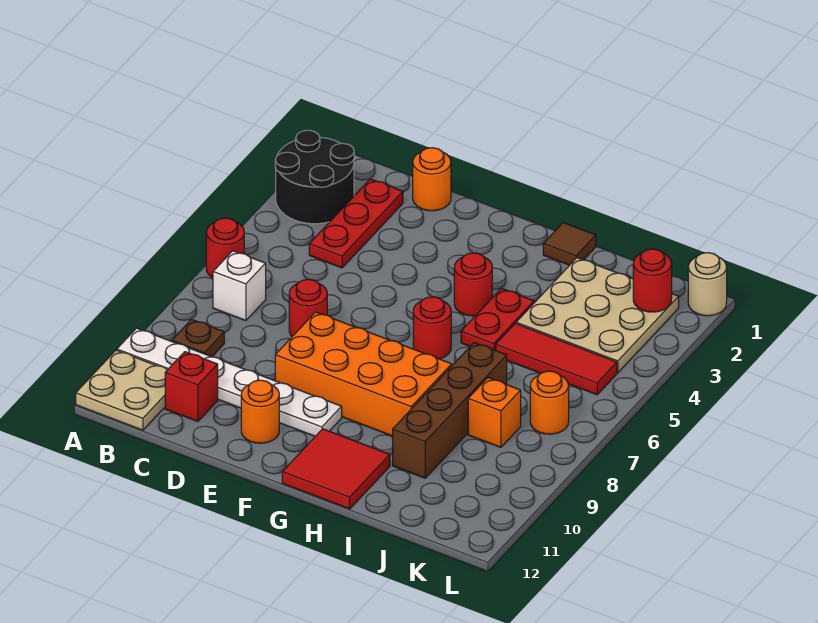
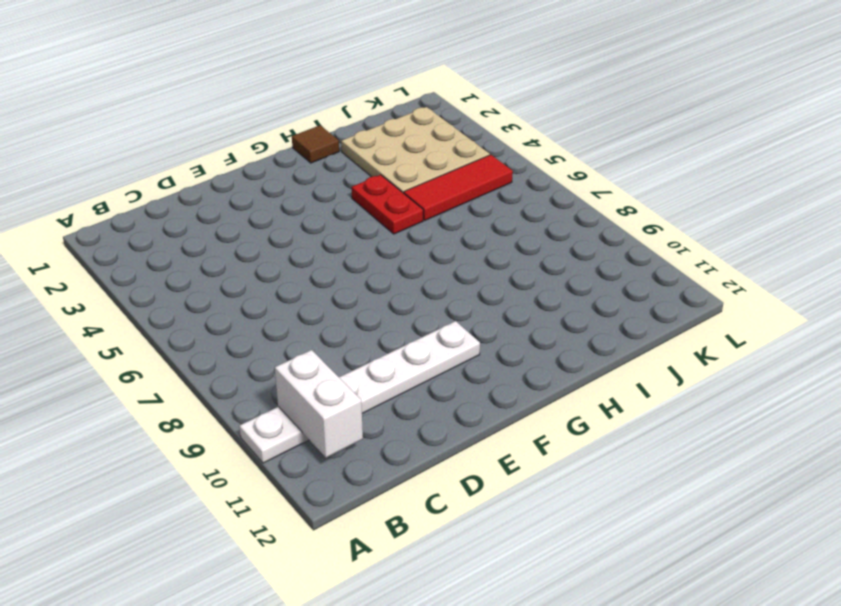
white 1x2 brick [275,350,363,458] -> none
none -> black 2x2 round brick [275,130,354,224]
none -> red 1x1 round brick [206,218,244,278]
none -> tan 2x2 plate [76,350,167,430]

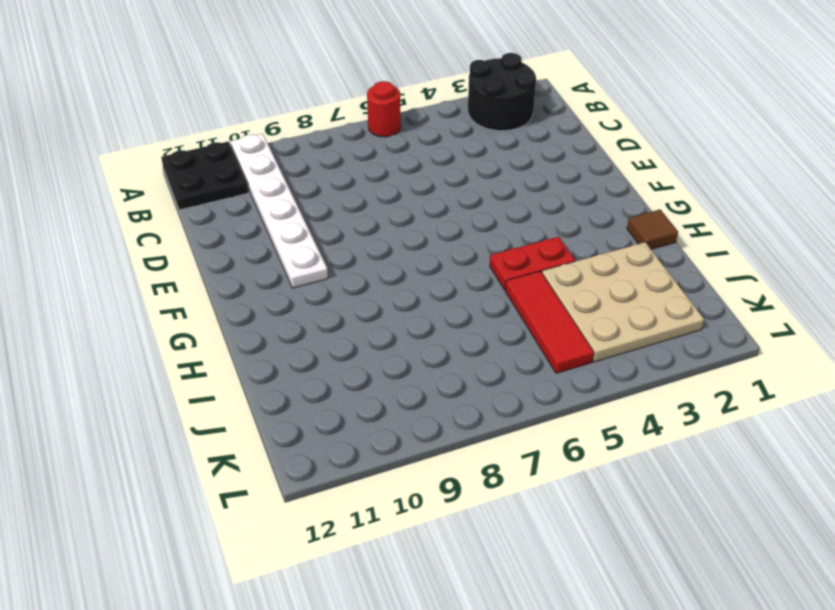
black 2x2 plate [161,141,248,210] -> tan 2x2 plate [76,350,167,430]
none -> white 1x1 brick [213,251,266,321]
none -> brown 1x1 plate [172,319,224,357]
none -> red 1x3 plate [309,179,403,268]

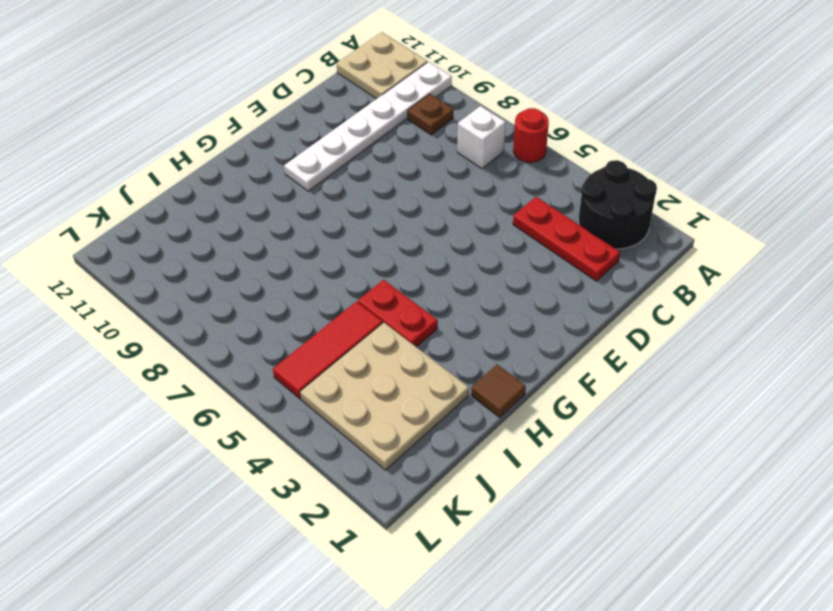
none -> red 1x1 brick [165,352,218,421]
none -> orange 1x1 round brick [413,148,451,211]
none -> red 1x1 round brick [289,279,327,336]

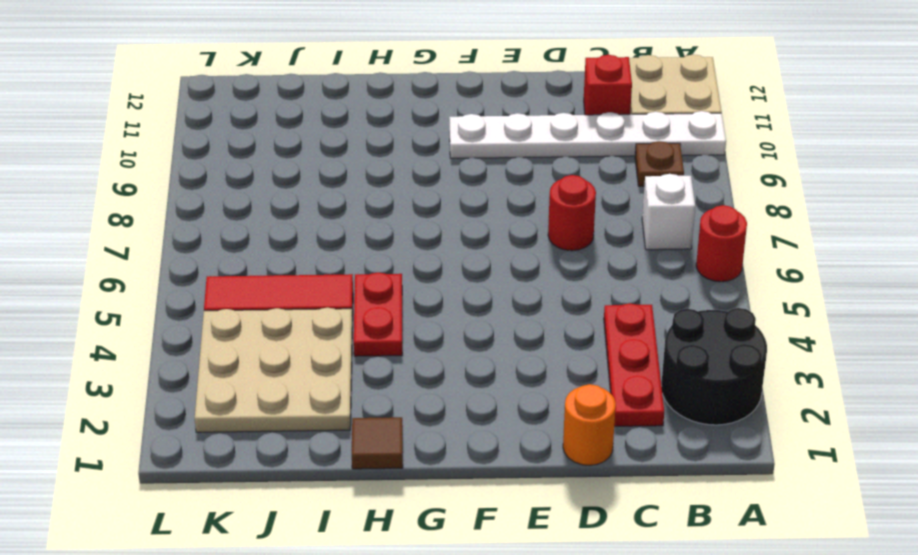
none -> orange 2x4 brick [275,312,452,436]
none -> orange 1x1 round brick [241,380,279,443]
none -> red 1x1 round brick [454,253,492,316]

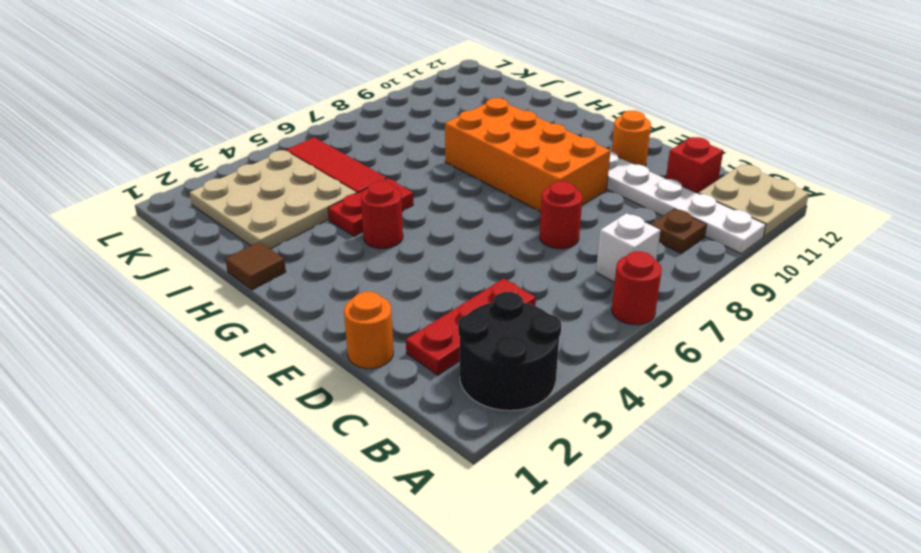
none -> red 1x1 round brick [413,297,451,359]
none -> red 2x2 tile [282,429,390,509]
none -> brown 1x4 brick [393,343,507,478]

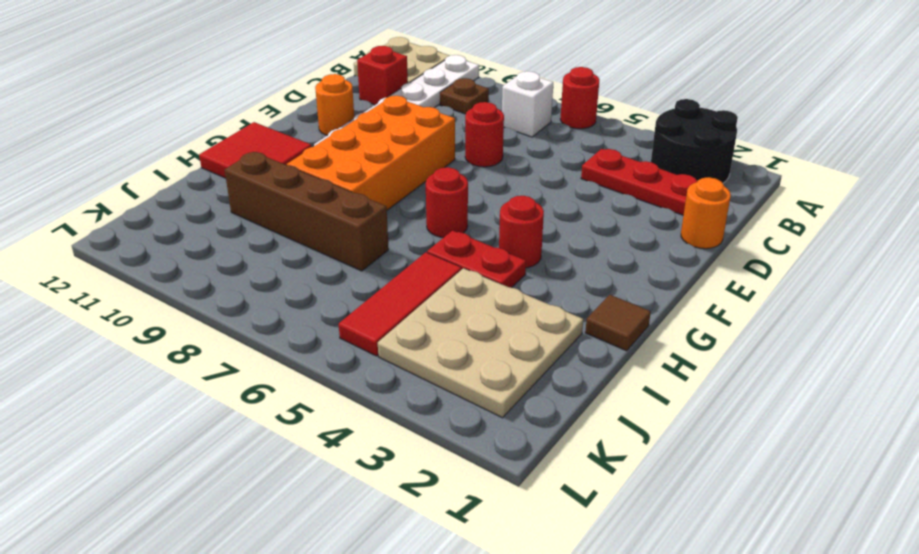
none -> orange 1x1 brick [468,378,521,447]
none -> orange 1x1 round brick [530,371,569,434]
none -> tan 1x1 round brick [688,253,727,316]

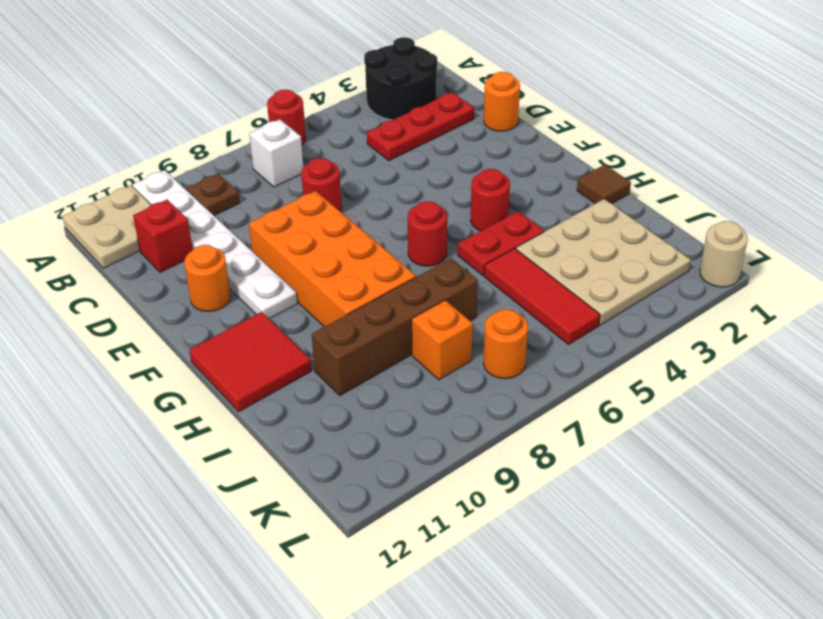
none -> red 1x1 round brick [633,249,672,312]

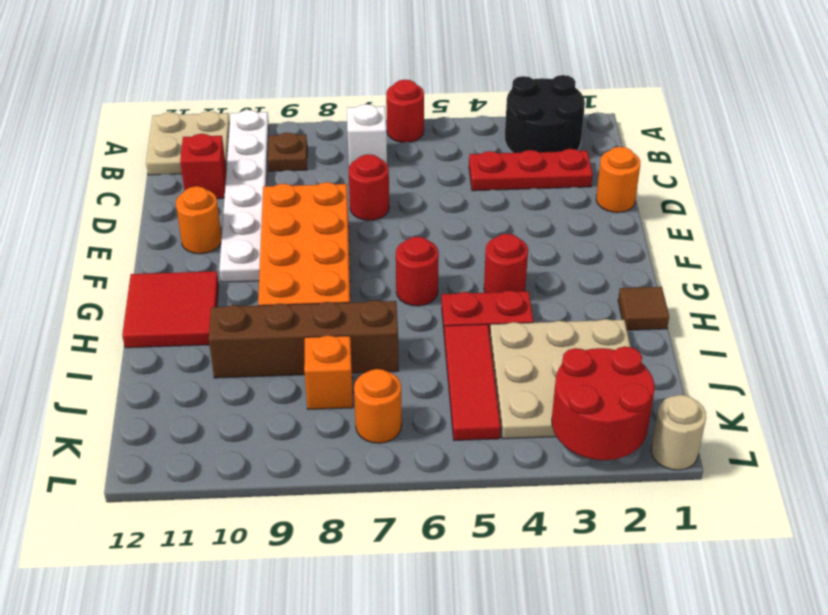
red 2x2 round brick [552,346,655,460] -> red 1x1 round brick [633,249,672,312]

